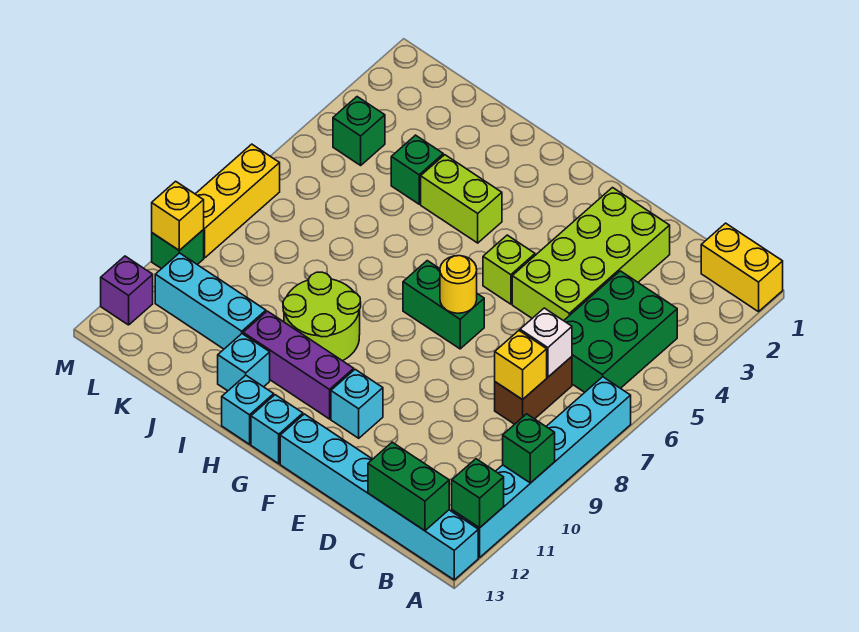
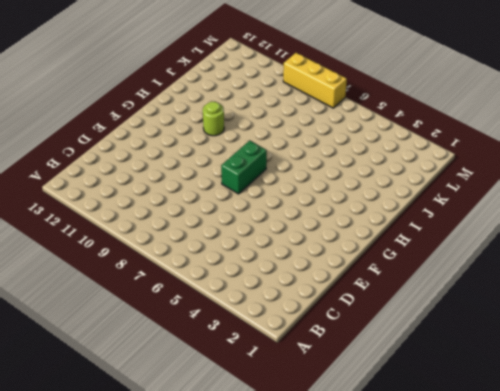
lime 1x1 round brick [203,102,224,136] -> lime 2x2 round brick [283,272,361,361]
none -> yellow 1x2 brick [701,223,783,312]
none -> cyan 1x6 brick [452,377,631,558]
none -> cyan 1x6 brick [280,414,478,580]

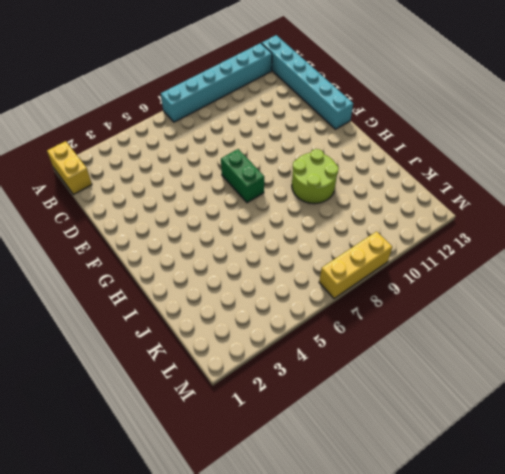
none -> green 2x3 brick [564,271,677,392]
none -> brown 1x2 brick [495,357,572,424]
none -> lime 2x4 brick [512,188,670,321]

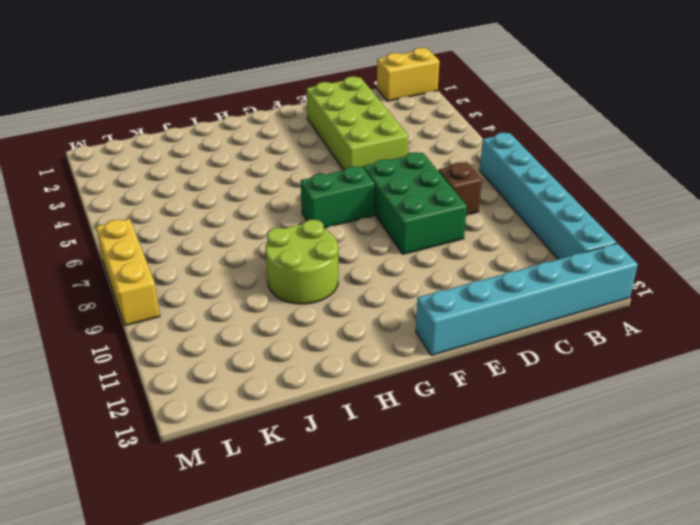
brown 1x1 brick [438,163,482,215] -> brown 1x2 brick [495,357,572,424]
green 2x3 brick [364,153,467,254] -> green 2x3 brick moved to [564,271,677,392]
none -> lime 1x1 brick [483,235,535,304]
none -> cyan 1x1 brick [331,369,383,438]
none -> purple 1x3 brick [243,311,354,419]

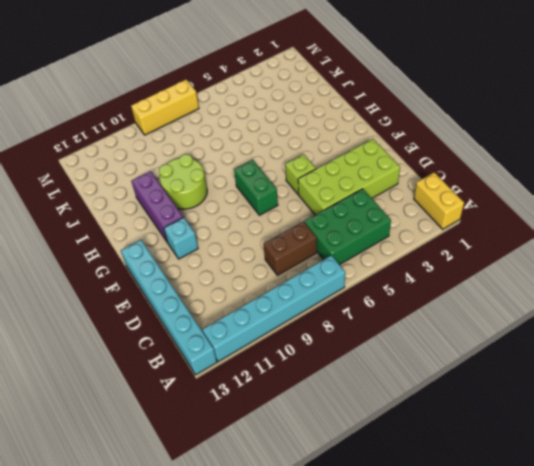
none -> cyan 1x1 brick [251,395,303,464]
none -> lime 1x2 brick [421,155,502,243]
none -> cyan 1x1 brick [222,375,274,444]

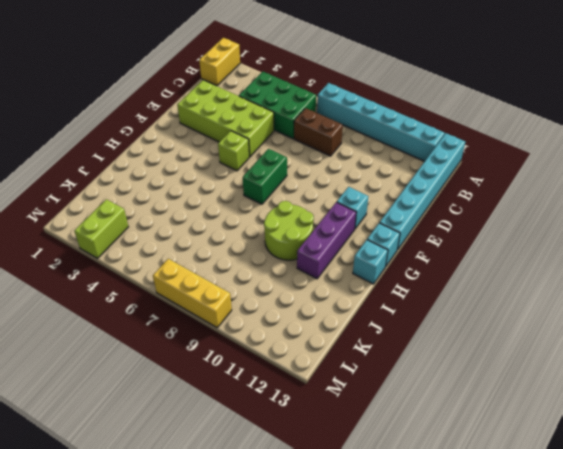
lime 1x2 brick [74,199,128,258] -> lime 1x2 brick moved to [421,155,502,243]
none -> cyan 1x1 brick [218,334,270,391]
none -> green 1x1 brick [391,135,443,204]
none -> cyan 1x3 brick [155,253,266,349]

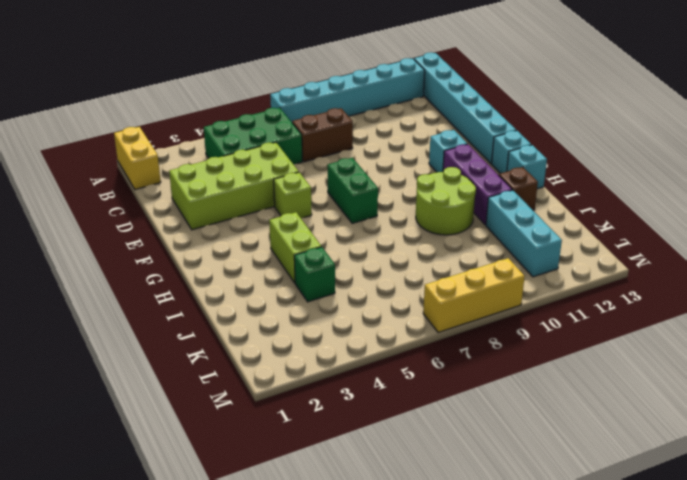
brown 1x1 brick [499,167,538,210] -> cyan 1x1 brick [218,334,270,391]
none -> green 1x1 brick [333,97,385,165]
none -> green 1x1 brick [152,230,204,269]
none -> purple 1x1 brick [101,256,153,325]

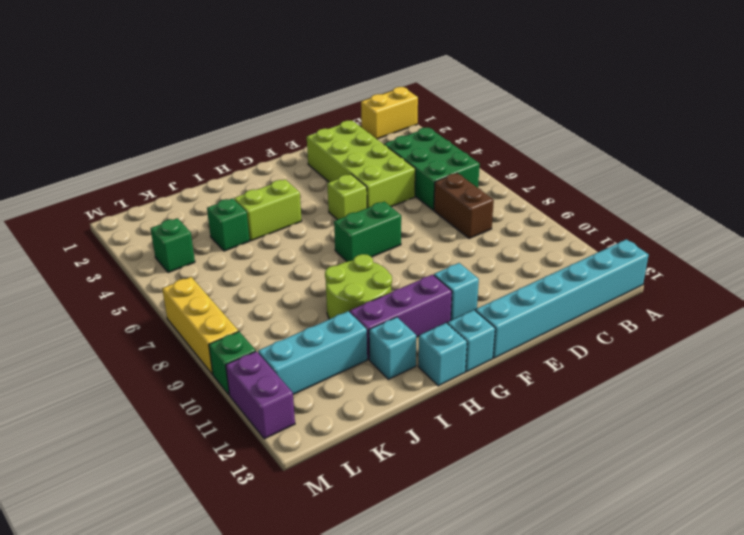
purple 1x2 brick [226,351,295,439] -> purple 1x1 brick [101,256,153,325]
none -> cyan 1x6 brick [452,377,631,558]
none -> green 1x1 brick [503,414,555,483]
none -> green 1x1 brick [452,459,504,528]

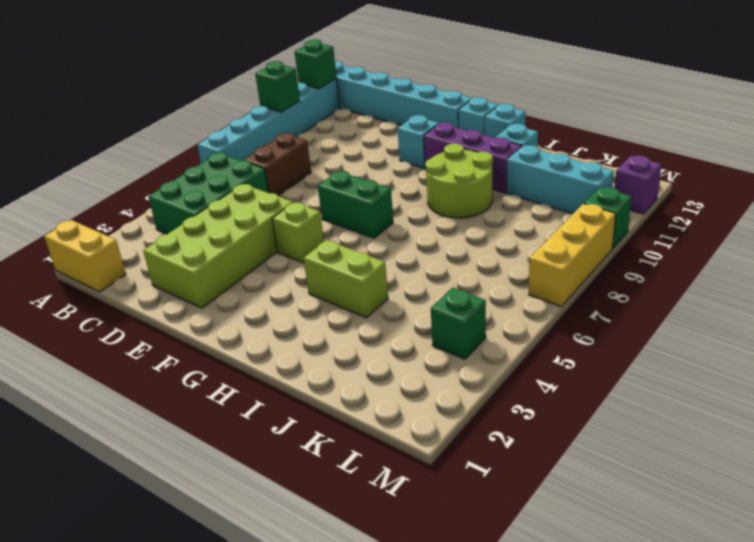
none -> green 1x1 brick [391,135,443,204]
none -> green 1x2 brick [368,442,449,531]
none -> white 1x1 brick [520,308,572,377]

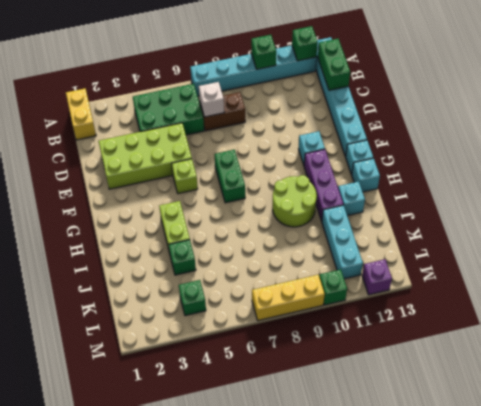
none -> yellow 1x1 brick [495,331,547,400]
none -> yellow 1x1 round brick [440,256,477,313]
none -> yellow 1x1 brick [152,181,204,250]

